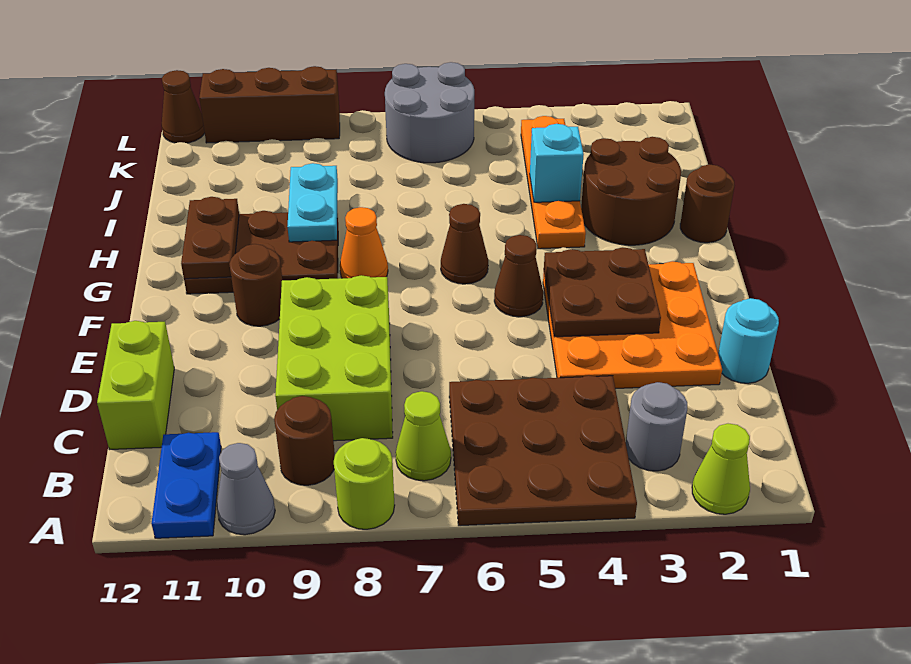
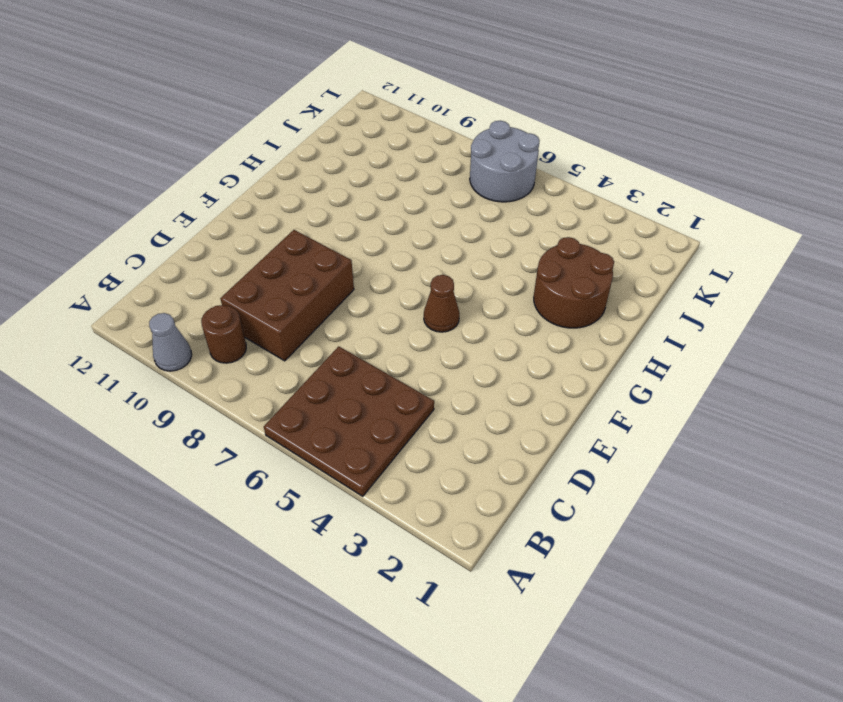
brown 2x3 brick [220,230,354,361] -> lime 2x3 brick [275,275,393,441]
none -> lime 1x1 cone [692,424,750,514]
none -> lime 1x1 round brick [334,438,395,529]
none -> blue 1x2 plate [151,432,221,538]

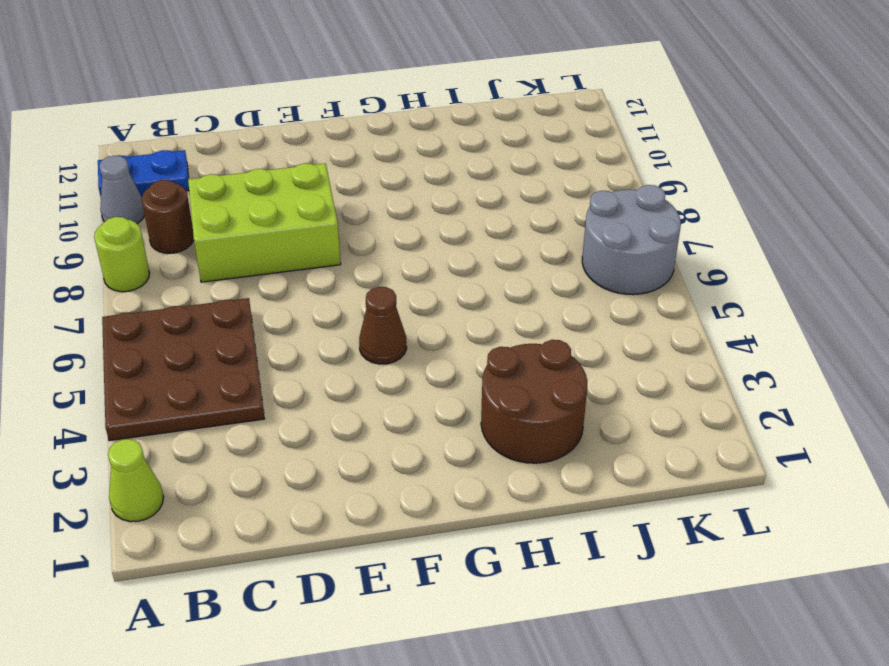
none -> grey 1x1 round brick [626,382,687,471]
none -> lime 1x1 cone [396,391,451,481]
none -> lime 1x2 brick [97,321,174,450]

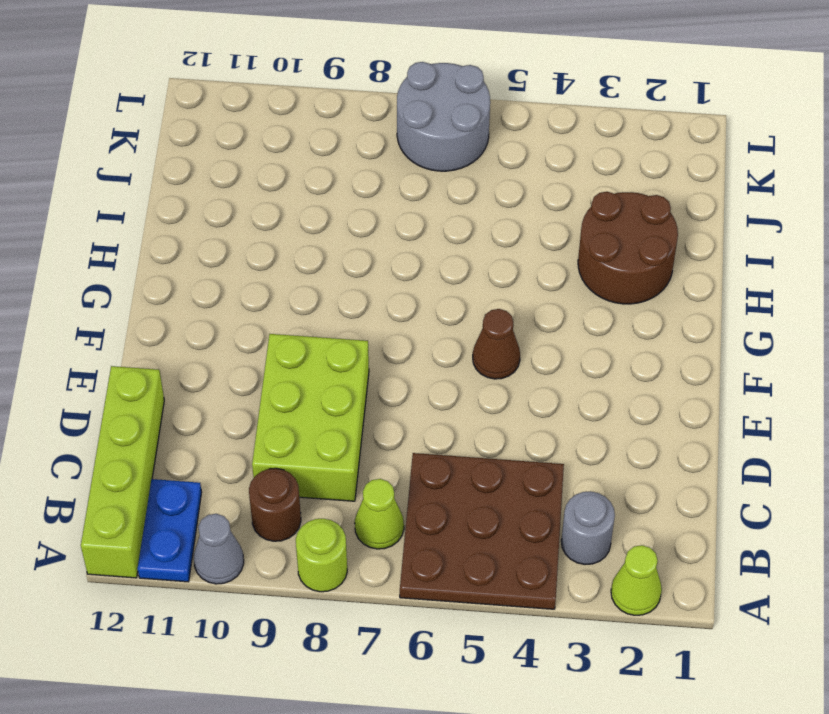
lime 1x4 brick [81,366,164,578] -> lime 1x2 brick [97,321,174,450]
none -> cyan 1x1 round brick [718,298,779,383]
none -> orange 3x3 plate [543,261,722,389]
none -> brown 1x1 round brick [229,244,282,326]

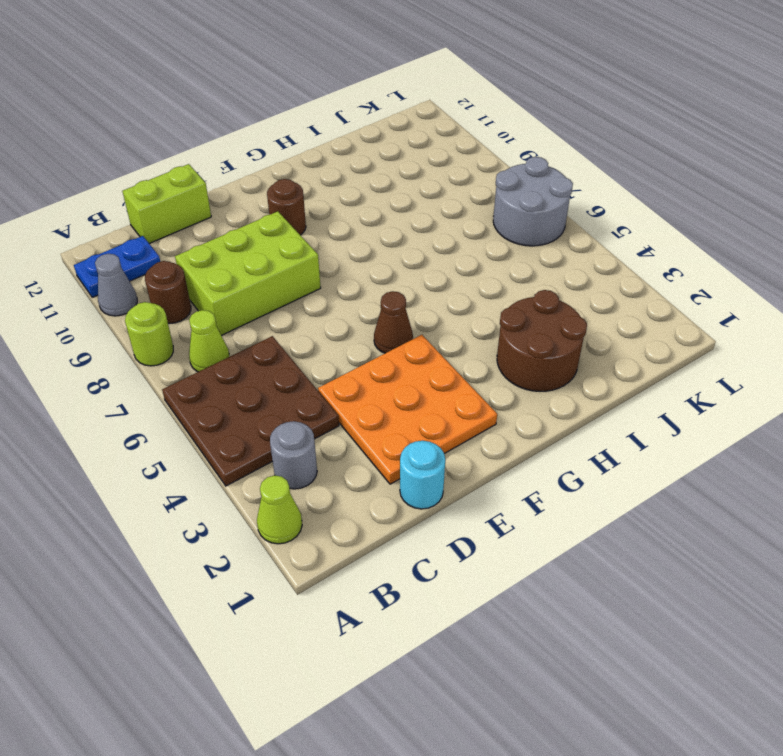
none -> brown 1x1 cone [441,204,488,284]
none -> orange 1x1 cone [340,207,388,278]
none -> brown 2x3 plate [184,211,338,294]

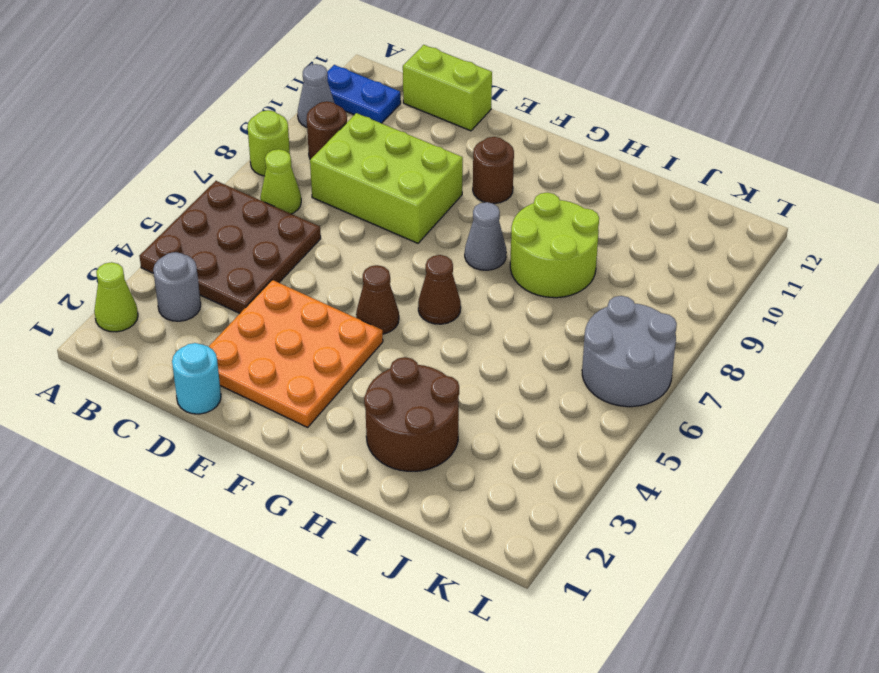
grey 1x1 cone [465,202,506,270] -> orange 1x1 cone [340,207,388,278]
lime 2x2 round brick [510,193,599,298] -> brown 2x3 plate [184,211,338,294]
none -> brown 1x1 round brick [680,164,735,243]
none -> orange 1x4 plate [521,116,586,249]
none -> brown 1x3 brick [199,66,340,143]

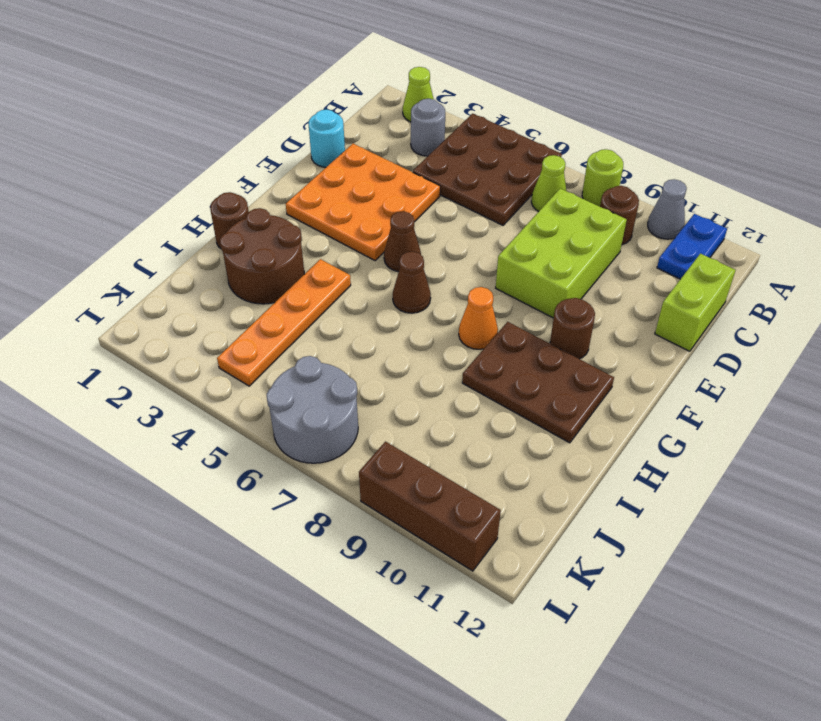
none -> brown 1x1 cone [162,70,205,143]
none -> brown 2x2 plate [544,247,661,337]
none -> brown 1x2 plate [181,197,239,279]

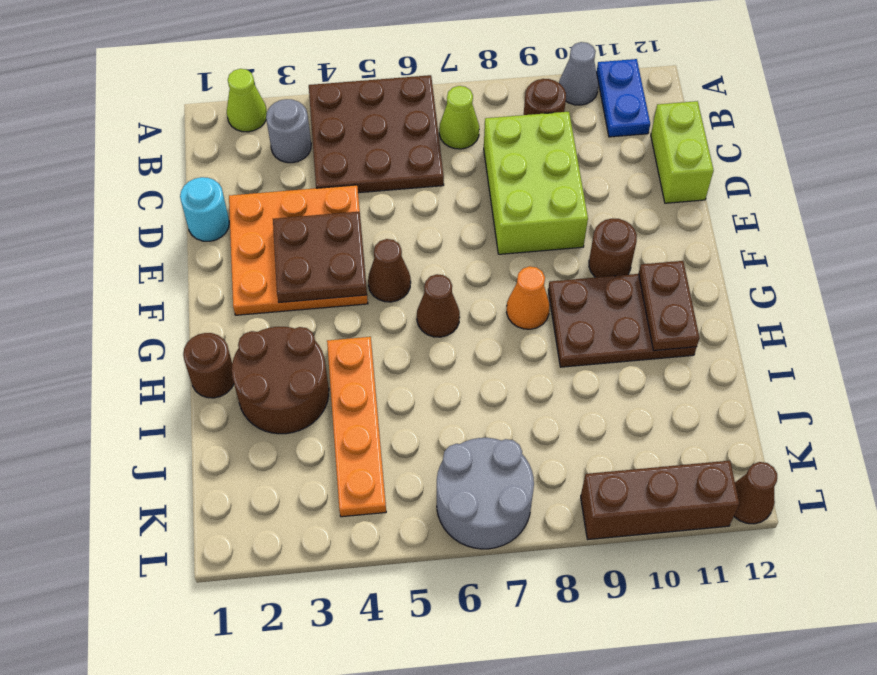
none -> lime 1x1 round brick [334,438,395,529]
none -> cyan 1x2 plate [287,163,338,242]
none -> cyan 1x1 brick [530,124,584,202]

